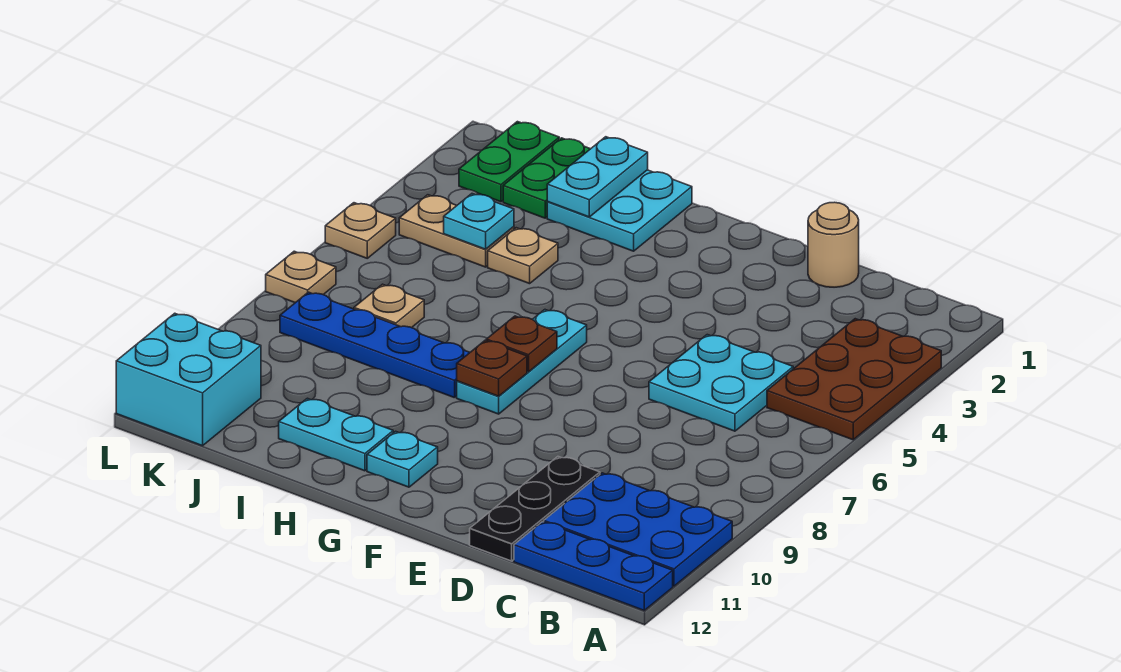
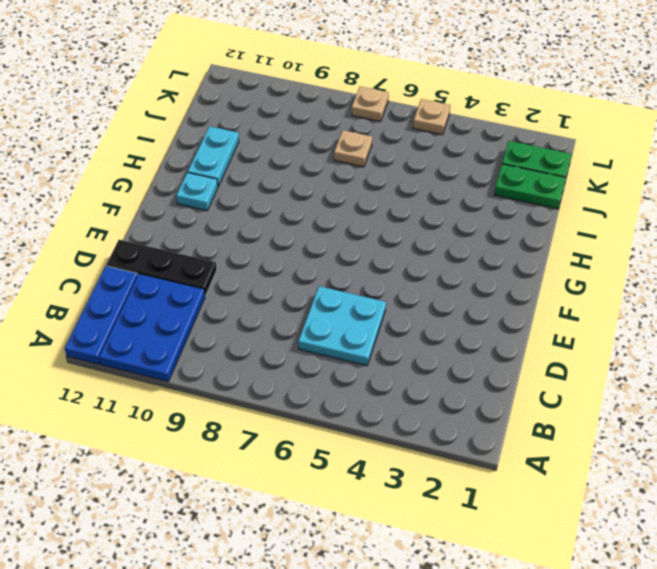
none -> brown 2x3 plate [767,319,941,440]
none -> tan 1x1 round brick [808,202,859,287]
none -> cyan 1x3 plate [457,310,587,414]

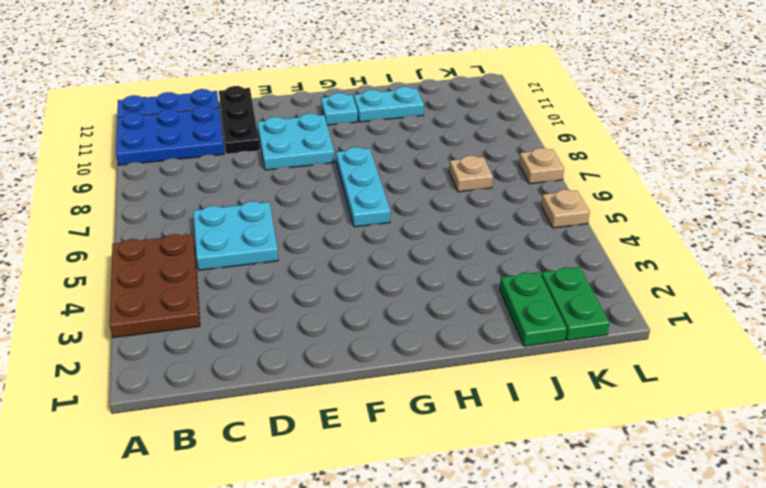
cyan 2x2 plate [258,113,335,170] -> cyan 2x2 plate moved to [547,170,692,251]
none -> tan 1x1 round brick [808,202,859,287]
none -> blue 1x4 plate [280,292,470,398]
none -> tan 1x1 plate [488,228,558,284]

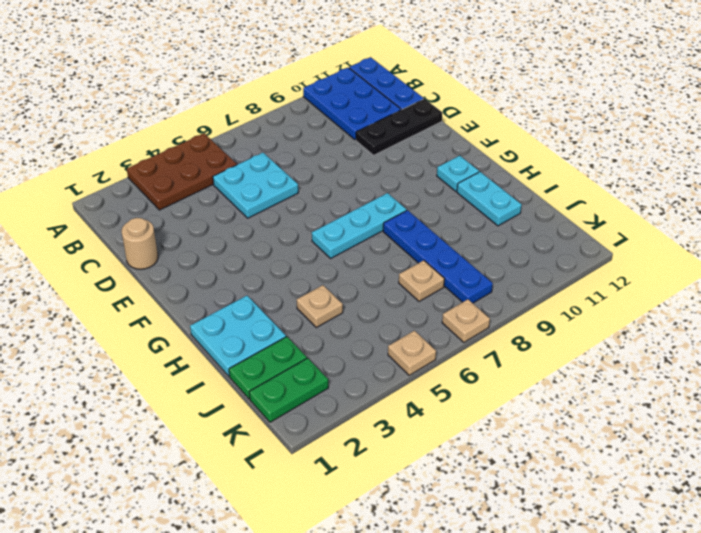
none -> tan 1x2 plate [399,195,514,267]
none -> cyan 2x2 brick [116,313,261,446]
none -> brown 1x1 plate [486,316,557,372]

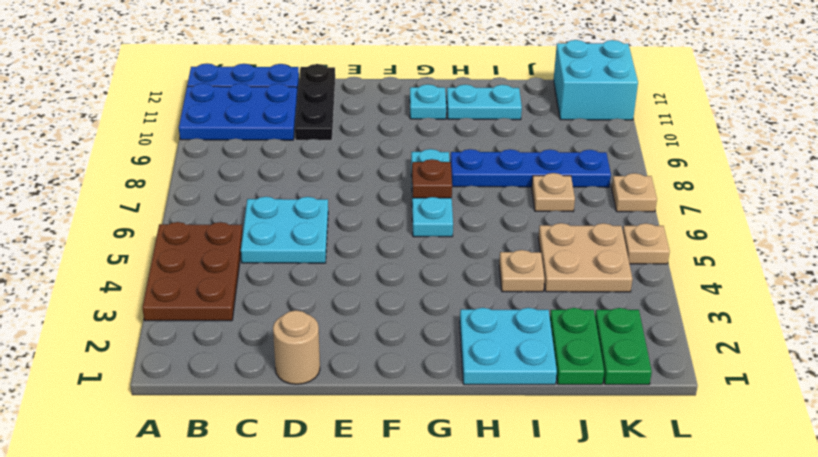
tan 2x2 plate [538,223,633,292] -> tan 1x2 plate [399,195,514,267]
none -> brown 1x1 plate [457,340,527,396]
none -> cyan 1x2 plate [547,137,648,217]
none -> cyan 1x1 plate [444,194,514,249]

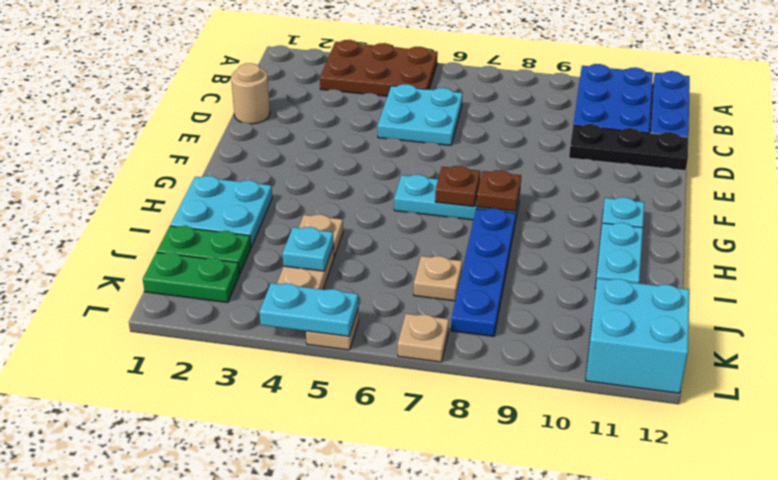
cyan 1x2 plate [260,283,358,336] -> cyan 1x2 plate moved to [547,137,648,217]

